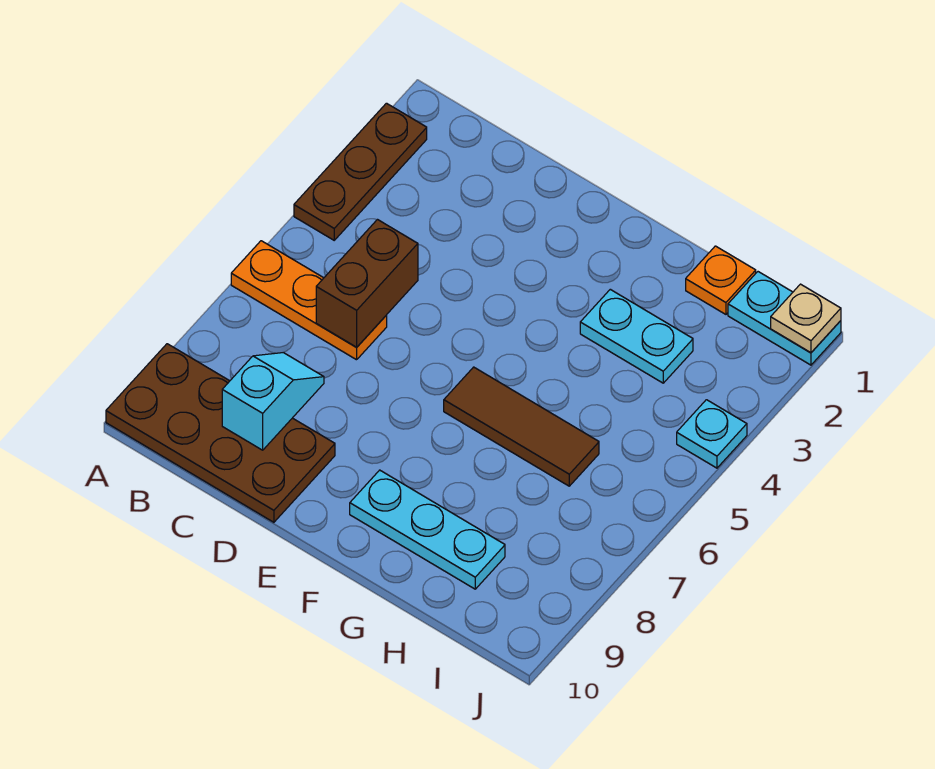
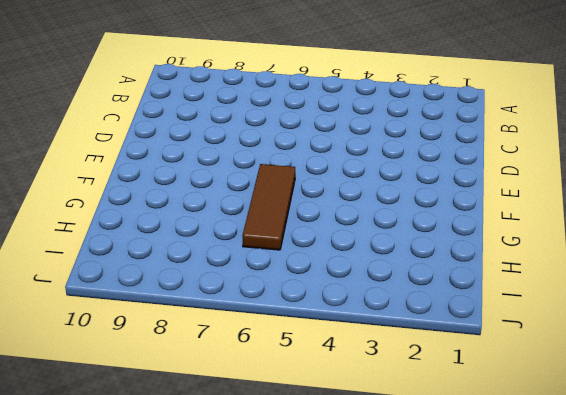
none -> brown 1x3 plate [294,103,427,240]
none -> orange 1x3 plate [231,241,387,360]
none -> brown 2x4 plate [106,344,335,522]

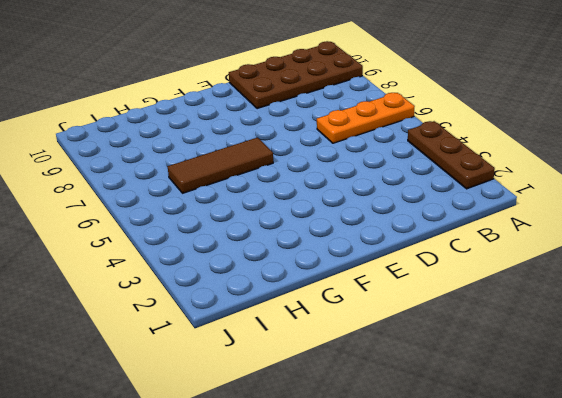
none -> cyan 1x3 plate [350,470,505,589]
none -> cyan 1x2 plate [580,289,693,383]
none -> orange 1x1 plate [686,246,756,314]

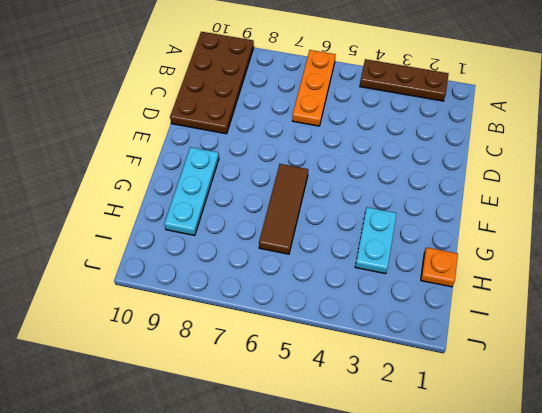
none -> cyan 1x2 plate [728,272,841,365]
none -> cyan 1x1 plate [677,400,747,468]
none -> brown 1x2 brick [316,220,418,347]

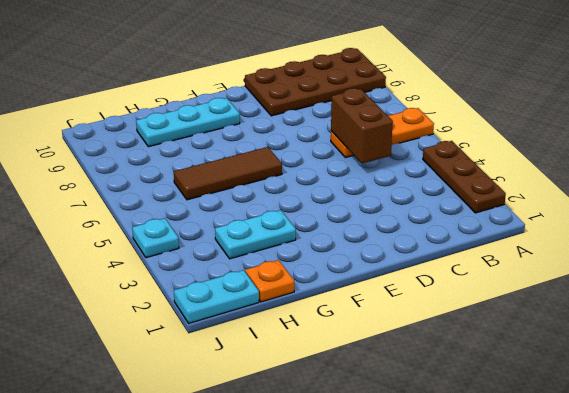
none -> cyan 1x2 slope [222,353,324,450]
none -> tan 1x1 plate [771,284,841,353]

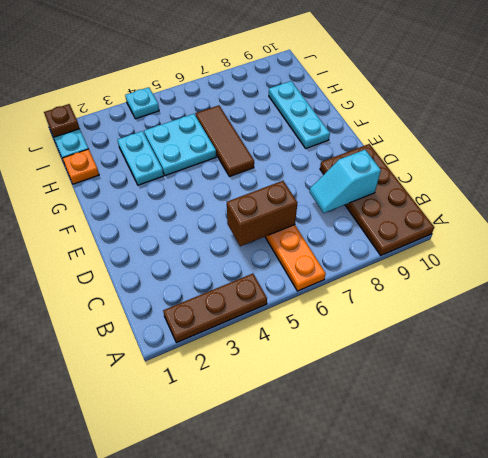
cyan 2x2 plate [144,114,216,176] -> none
brown 1x1 plate [44,104,80,137] -> tan 1x1 plate [771,284,841,353]

